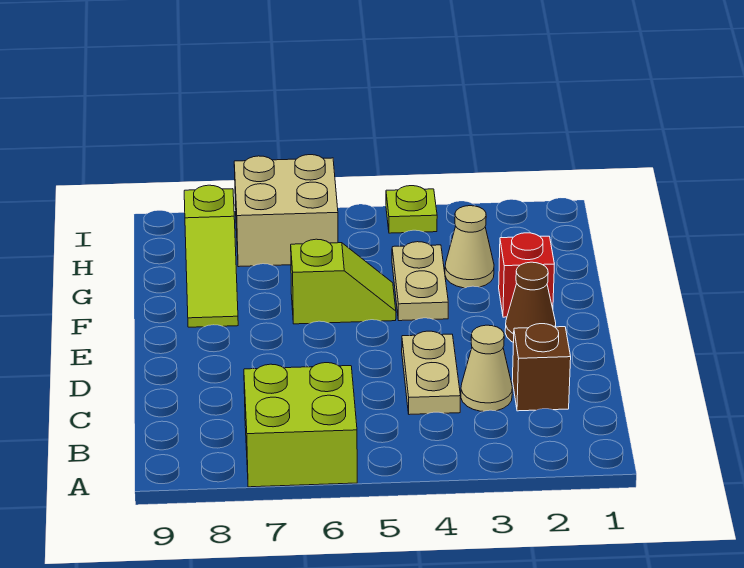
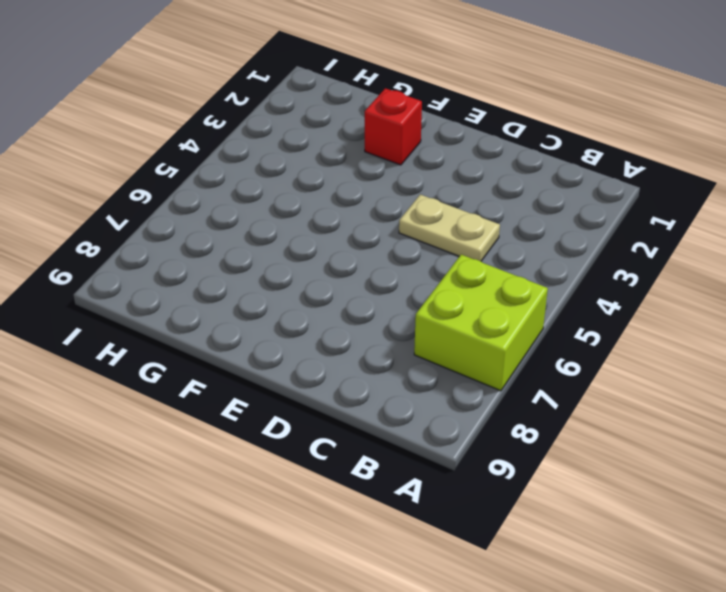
none -> brown 1x1 brick [512,324,571,411]
none -> tan 1x1 cone [461,325,512,411]
none -> brown 1x1 cone [505,262,556,343]

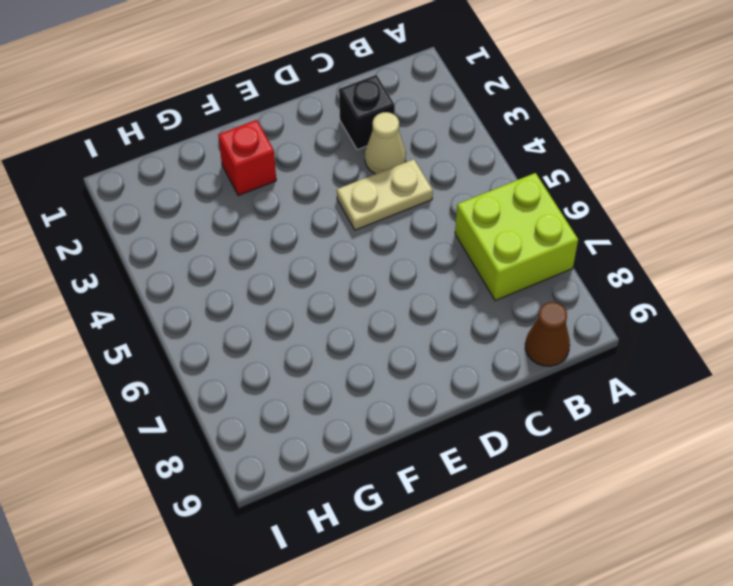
brown 1x1 cone [525,302,570,366] -> brown 1x1 cone moved to [505,262,556,343]
black 1x1 brick [339,75,395,150] -> brown 1x1 brick [512,324,571,411]
none -> tan 1x2 plate [392,242,448,321]
none -> lime 1x2 slope [291,239,396,324]
none -> lime 1x3 slope [184,185,238,327]

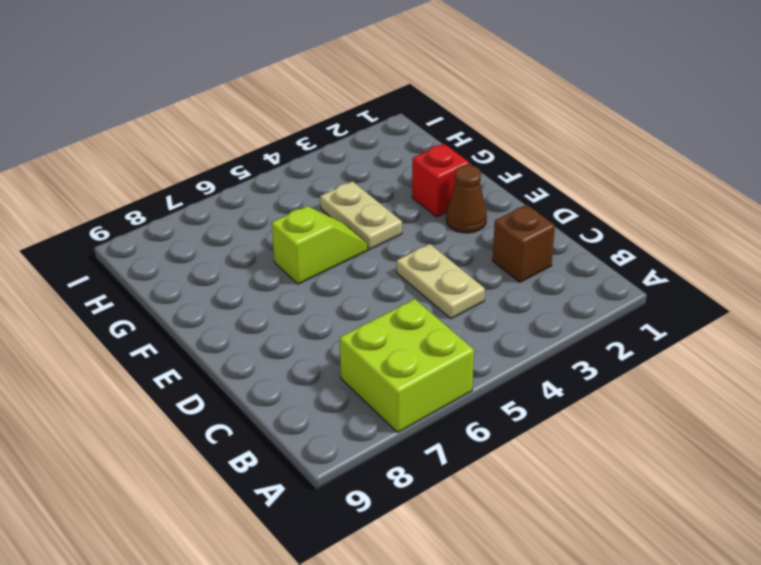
none -> tan 1x1 cone [461,325,512,411]
none -> lime 1x3 slope [184,185,238,327]
none -> tan 1x1 cone [445,206,494,288]

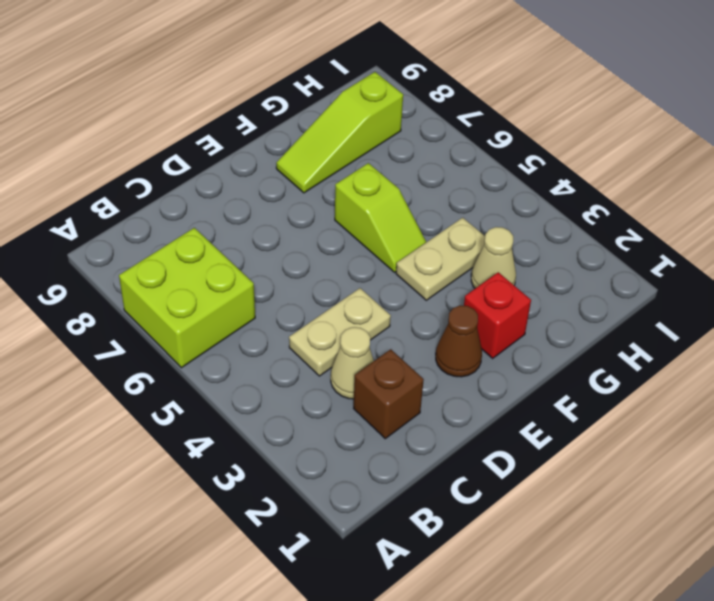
none -> tan 2x2 brick [234,155,338,267]
none -> lime 1x1 plate [386,186,437,233]

